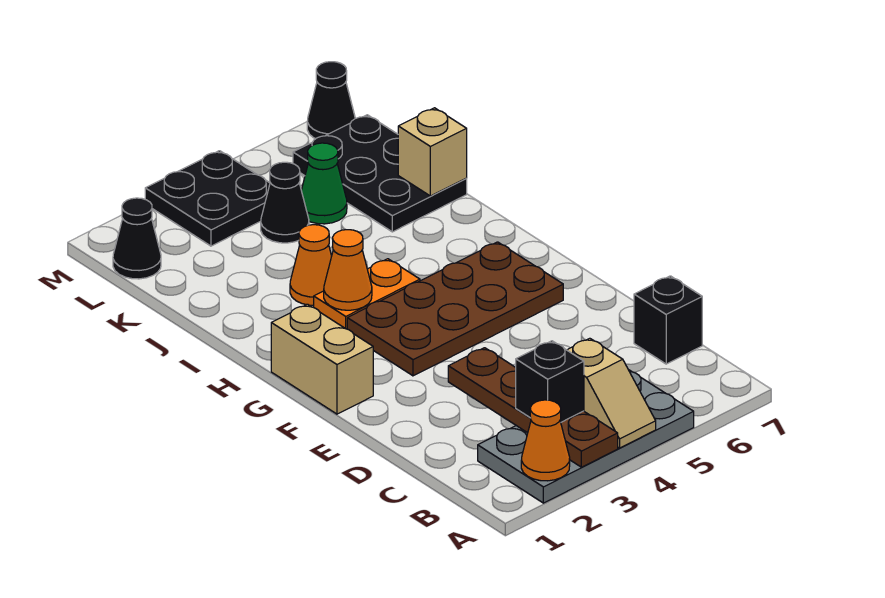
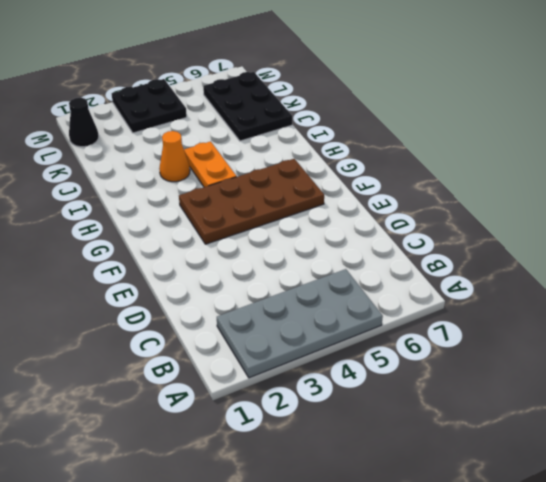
orange 1x2 plate [184,141,237,187] -> orange 1x2 plate turned to [314,259,420,329]
none -> black 1x1 brick [634,276,702,364]
none -> tan 1x2 brick [271,304,373,414]
none -> black 1x1 cone [261,162,309,243]

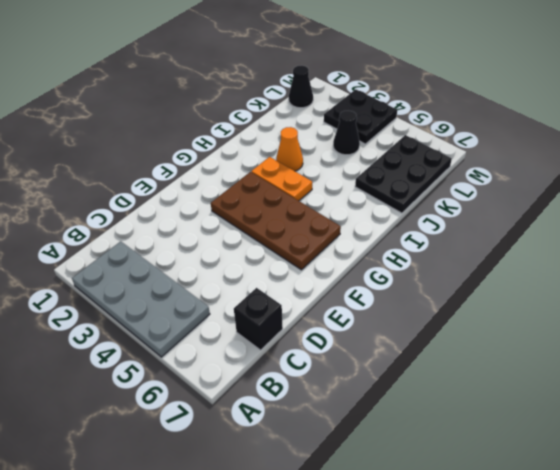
none -> tan 1x2 brick [271,304,373,414]
none -> green 1x1 cone [301,143,347,224]
none -> black 1x1 cone [307,62,355,139]

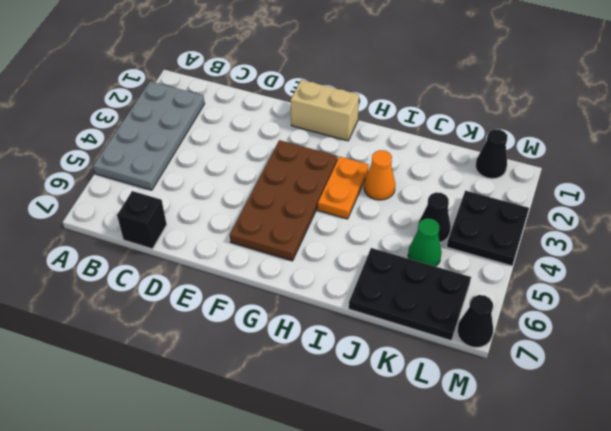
none -> orange 1x1 cone [521,400,570,481]
none -> brown 1x4 plate [448,348,618,467]
none -> tan 1x2 slope [567,338,656,448]

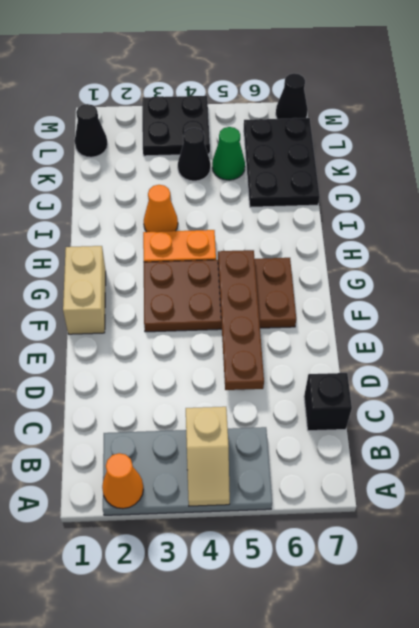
brown 1x4 plate [218,250,264,390] -> brown 1x4 plate moved to [448,348,618,467]
none -> orange 1x1 cone [324,230,372,310]
none -> tan 1x1 brick [398,108,467,196]
none -> black 1x1 brick [516,341,584,422]

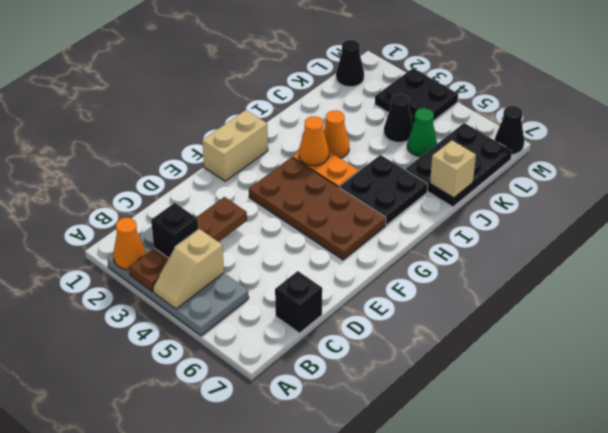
black 2x2 plate [339,155,428,225] -> none

